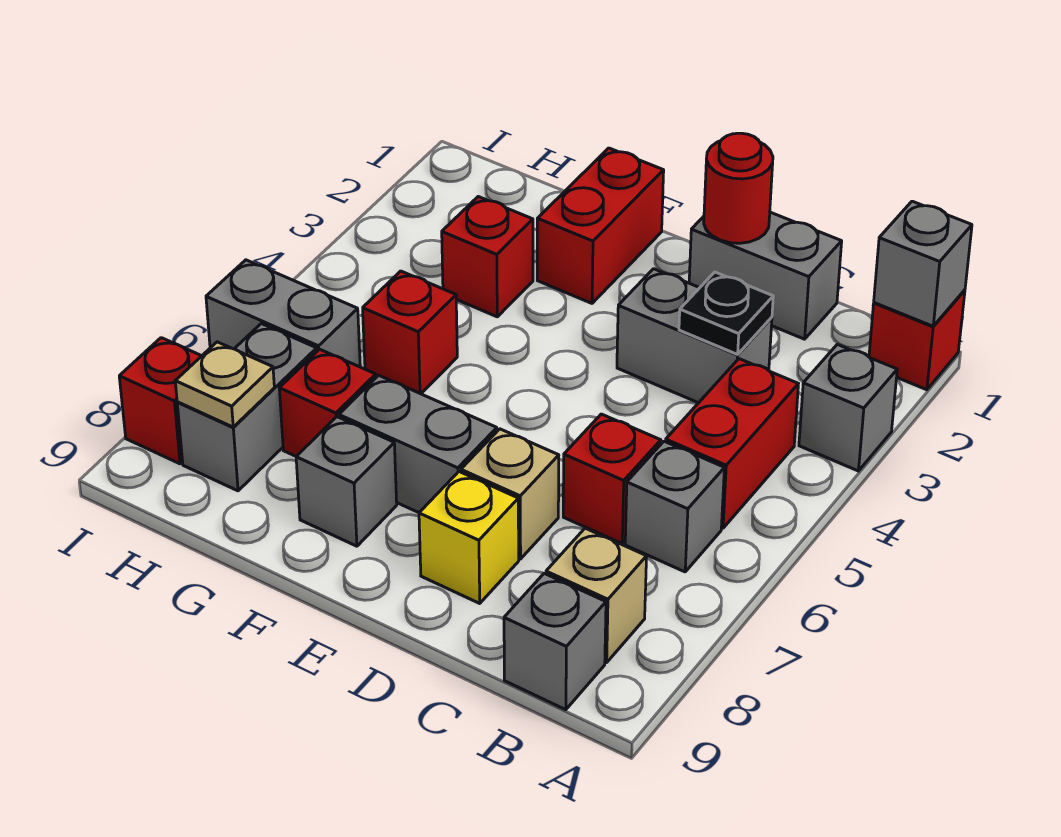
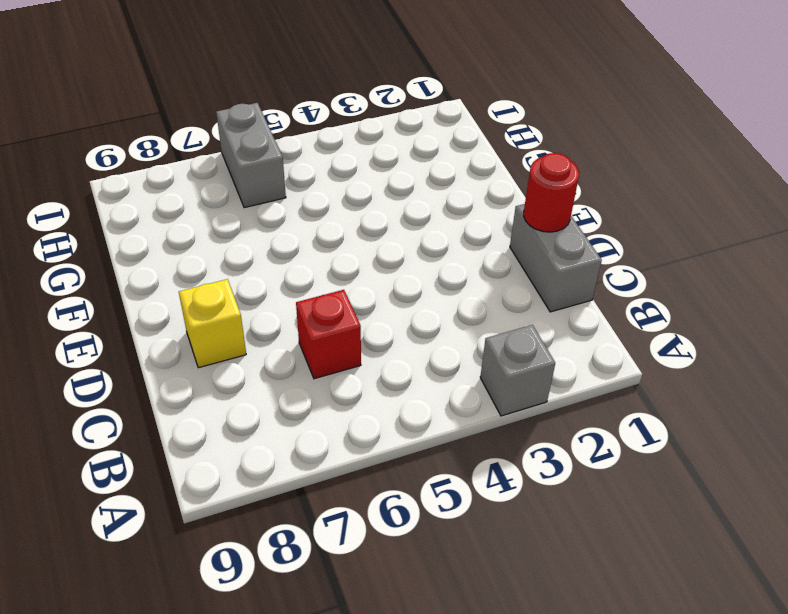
none -> red 1x1 brick [869,290,965,390]
none -> red 1x2 brick [666,359,798,528]
none -> grey 1x1 brick [625,441,724,572]

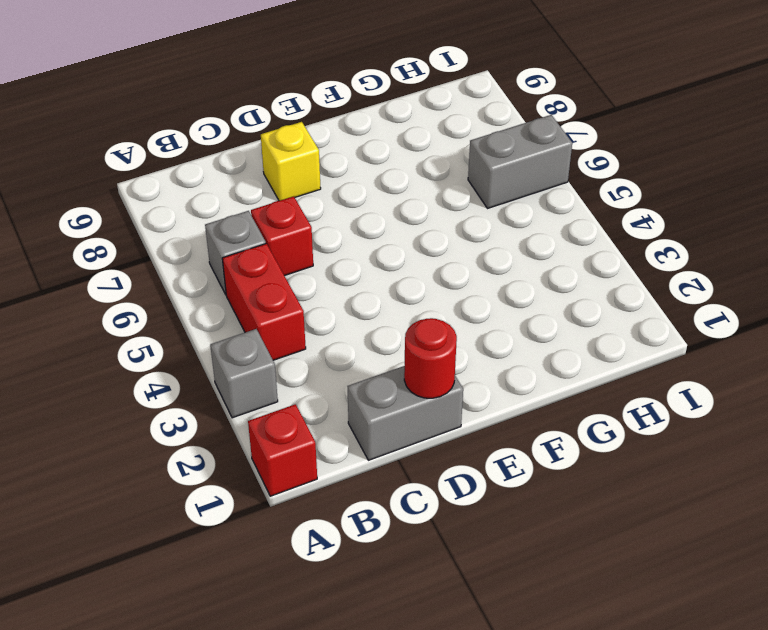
none -> tan 1x1 brick [546,528,647,663]
none -> grey 1x1 brick [504,573,606,710]
none -> grey 1x2 brick [617,269,772,403]

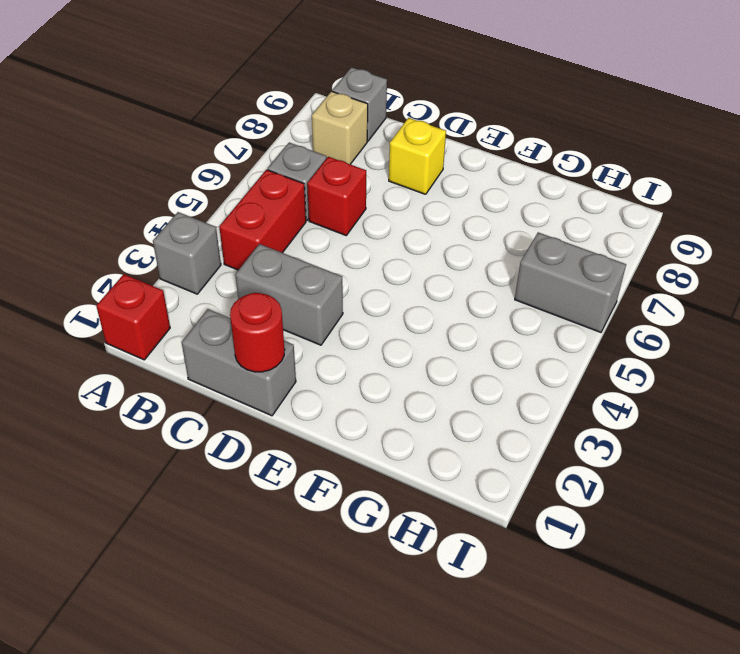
none -> tan 1x1 brick [461,429,559,559]
none -> grey 1x2 brick [339,375,497,513]
none -> red 1x2 brick [537,148,664,303]

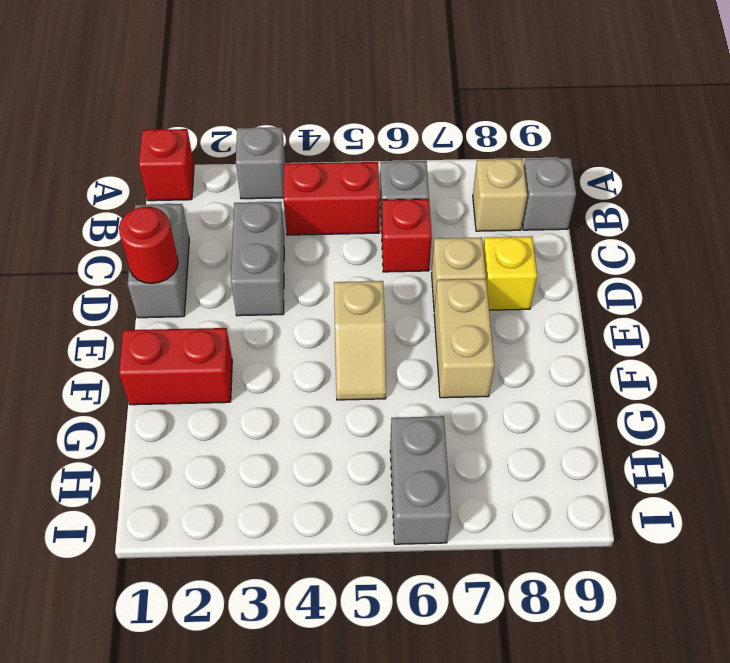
tan 1x2 slope [334,281,386,400] -> none
tan 1x2 brick [434,279,494,398] -> grey 1x2 brick [339,375,497,513]
none -> grey 1x1 brick [296,417,397,546]
none -> red 1x1 brick [442,197,533,317]
none -> red 1x1 brick [363,271,457,394]

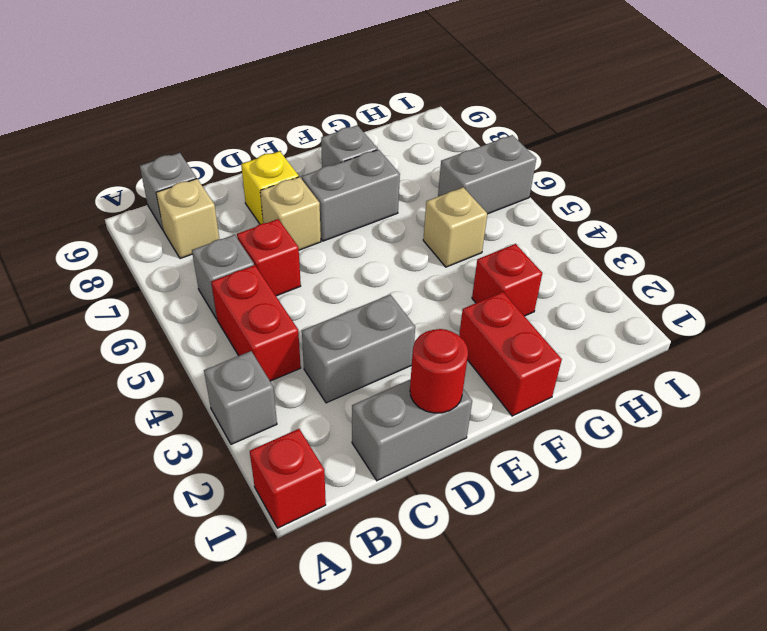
tan 1x1 brick [423,187,487,267] -> red 1x1 brick [363,271,457,394]
none -> red 1x1 brick [279,349,376,456]
none -> grey 1x2 brick [177,324,317,491]
none -> red 1x1 brick [119,338,201,464]

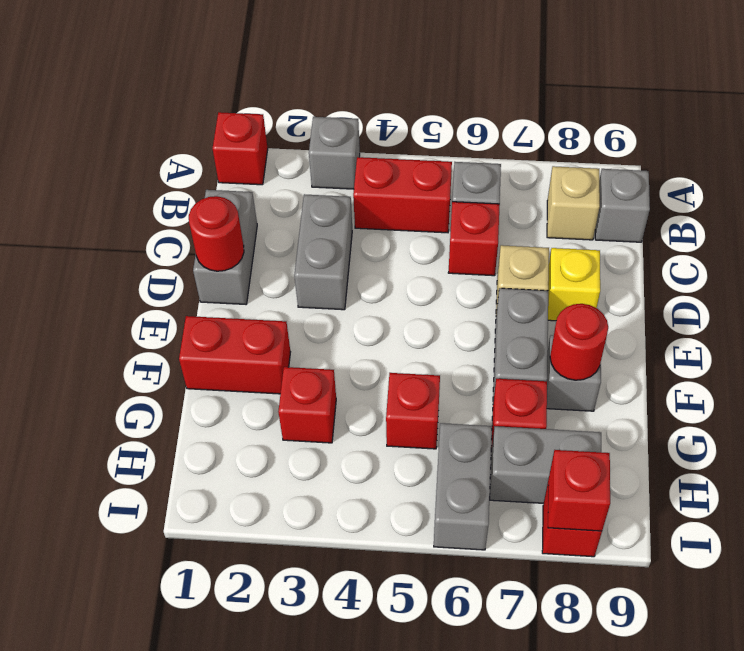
red 1x1 round brick [550,304,608,380] -> none
red 1x1 brick [548,450,610,531] -> none
none -> grey 1x1 brick [874,201,972,326]
none -> black 1x1 plate [679,272,773,354]
none -> tan 1x1 plate [175,342,274,427]

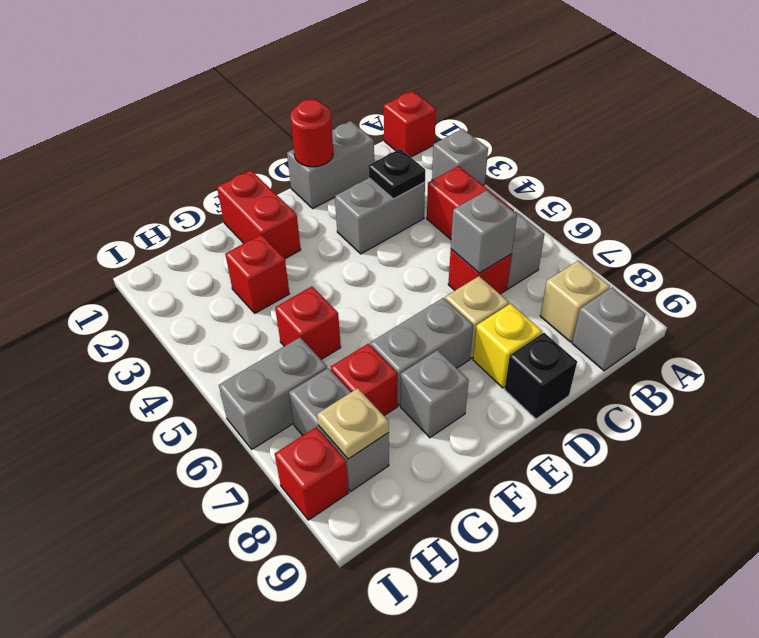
grey 1x1 brick [451,190,517,273] -> grey 1x1 brick moved to [874,201,972,326]
black 1x1 brick [505,333,577,419] -> none

